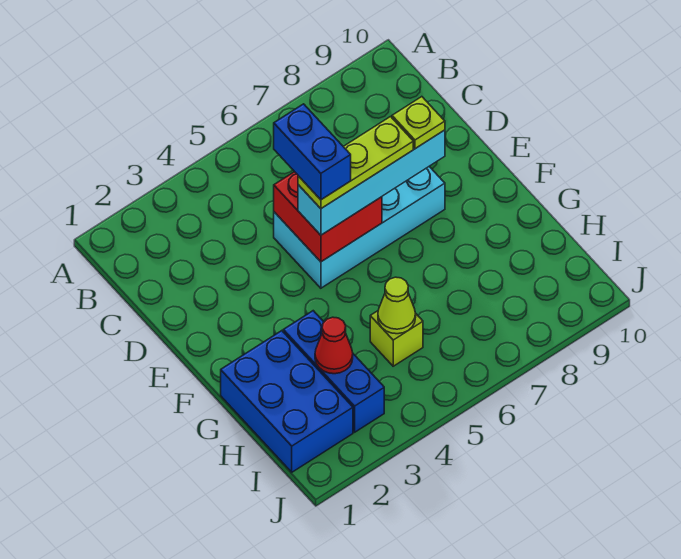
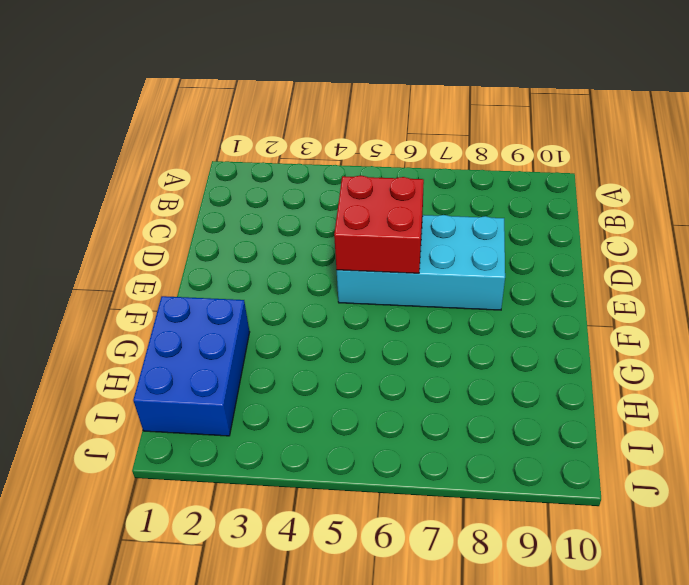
none -> blue 1x3 brick [283,311,384,432]
none -> lime 1x1 brick [370,311,423,366]

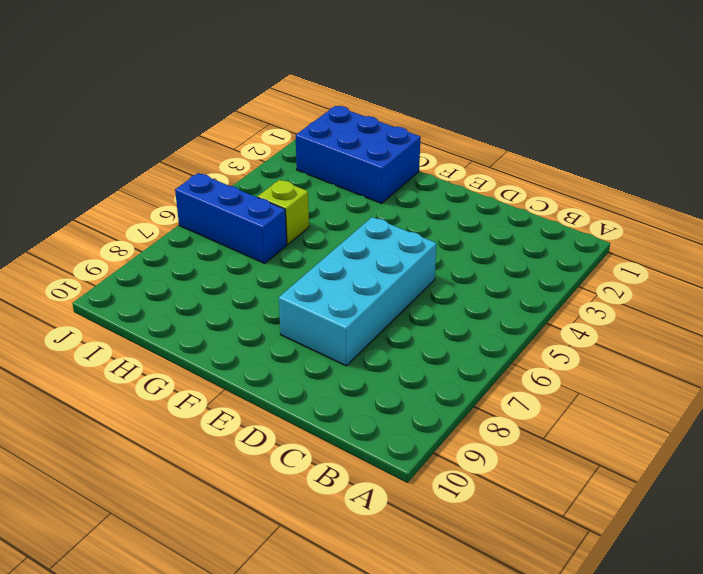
blue 1x3 brick [175,173,287,263] -> blue 1x3 brick moved to [283,311,384,432]
none -> red 2x2 brick [274,172,382,262]
none -> red 1x1 cone [315,317,353,374]

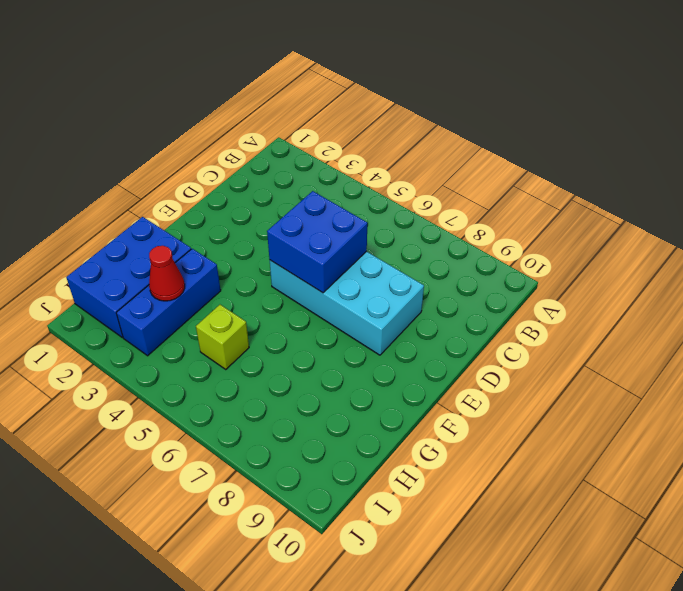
blue 2x2 brick [267,191,367,293] -> red 2x2 brick [274,172,382,262]
none -> lime 1x1 cone [378,277,416,334]
none -> cyan 1x4 brick [298,130,445,235]

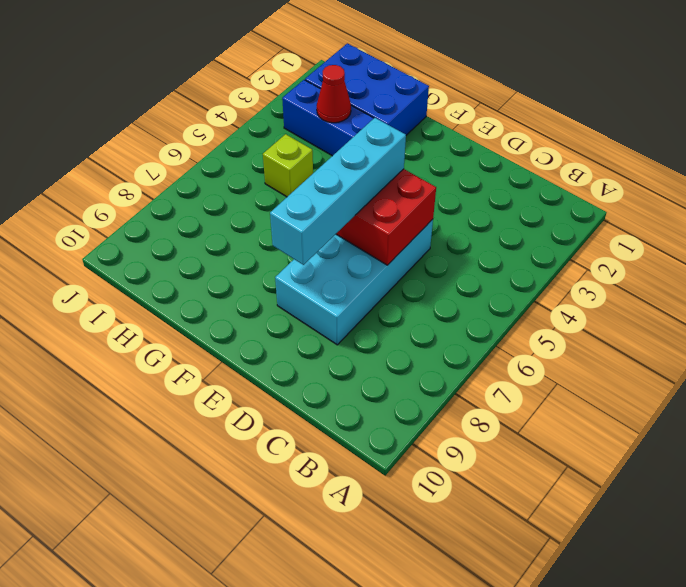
none -> lime 1x1 cone [378,277,416,334]
none -> lime 1x3 plate [298,117,413,209]

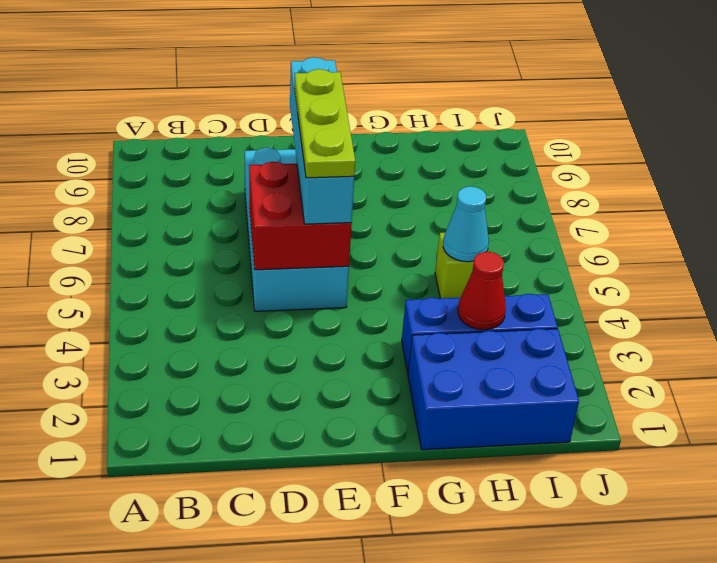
cyan 1x1 cone [443,186,489,262] -> lime 1x1 cone [378,277,416,334]
none -> lime 1x1 plate [392,97,445,149]
none -> blue 1x2 brick [274,104,351,200]

